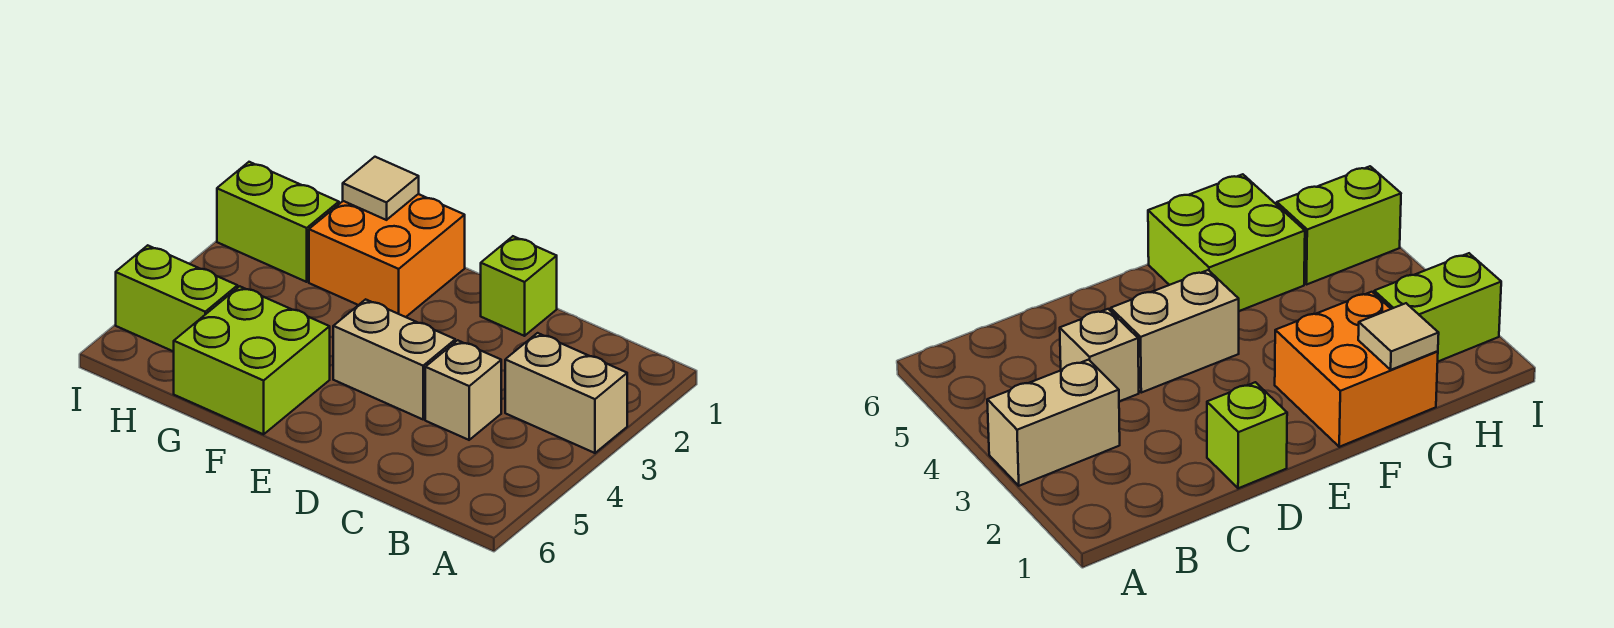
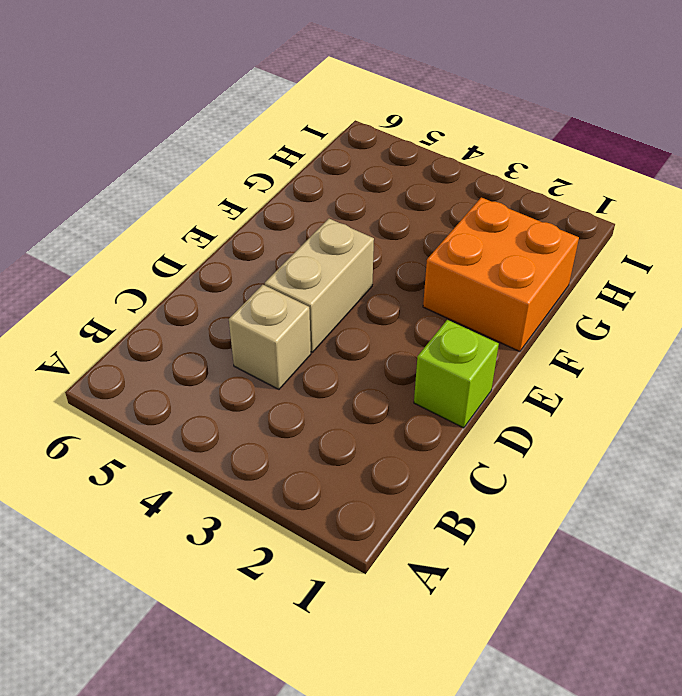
none -> tan 1x2 brick [505,333,627,453]
none -> lime 2x2 brick [174,286,330,434]

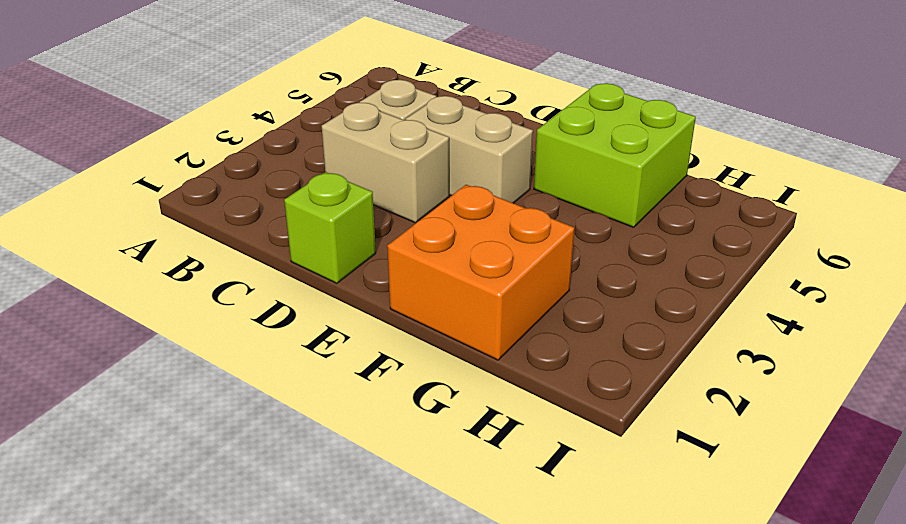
tan 1x2 brick [322,103,449,223] -> tan 1x2 brick moved to [505,333,627,453]
none -> lime 1x2 brick [217,162,339,282]
none -> lime 1x2 brick [116,245,238,352]

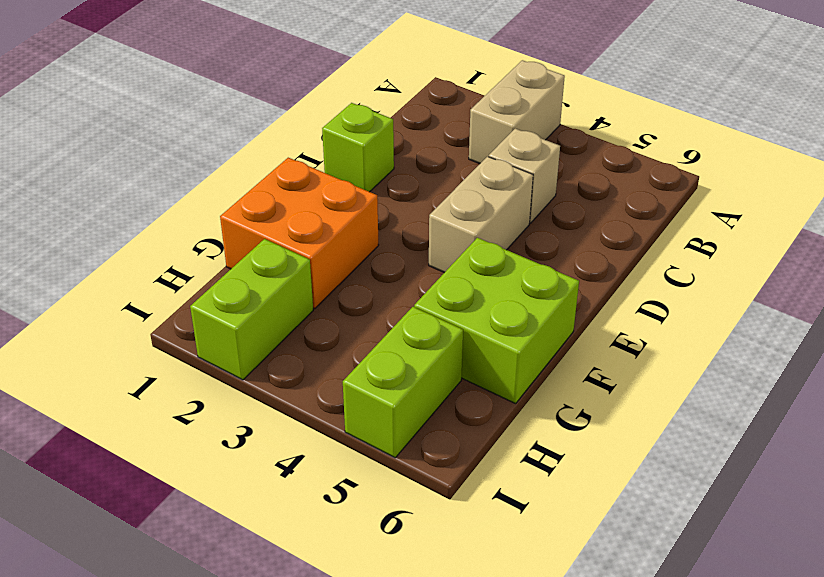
none -> tan 1x1 tile [343,157,419,220]

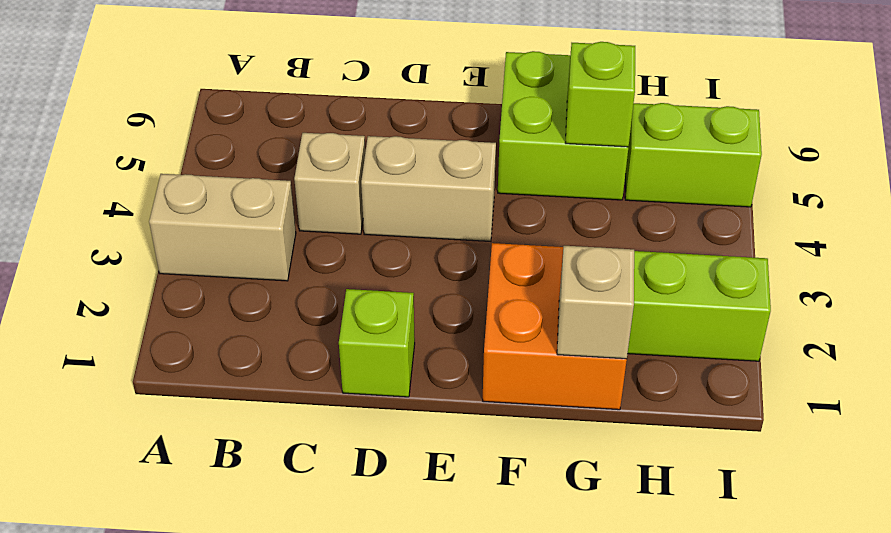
tan 1x1 brick [557,246,634,359] -> tan 1x1 tile [343,157,419,220]
lime 1x1 brick [566,42,635,147] -> none

